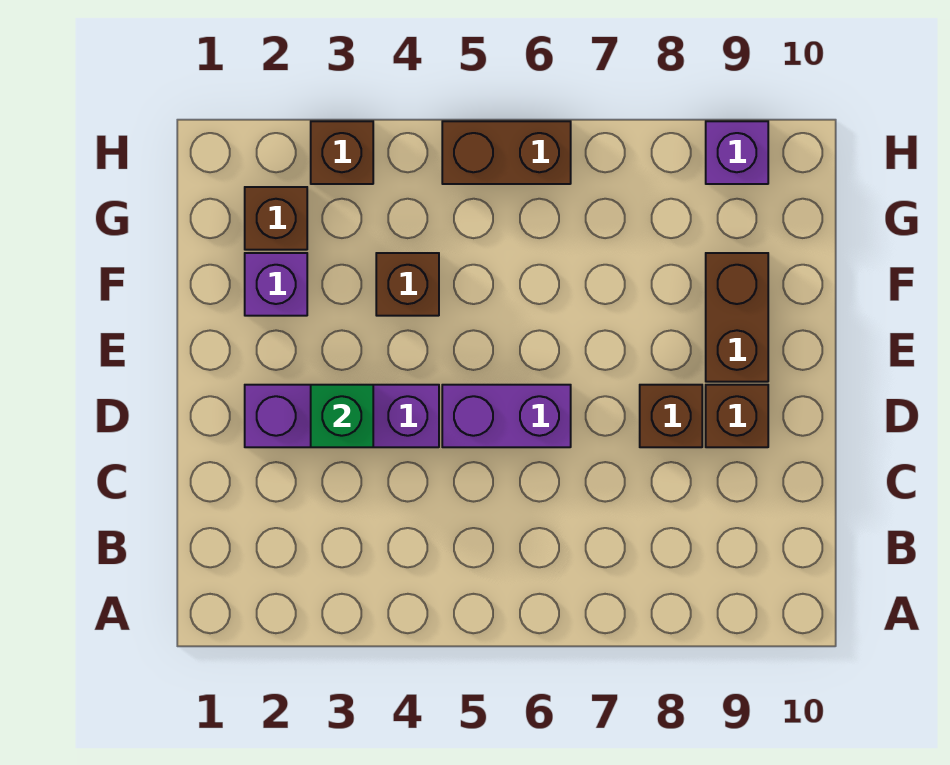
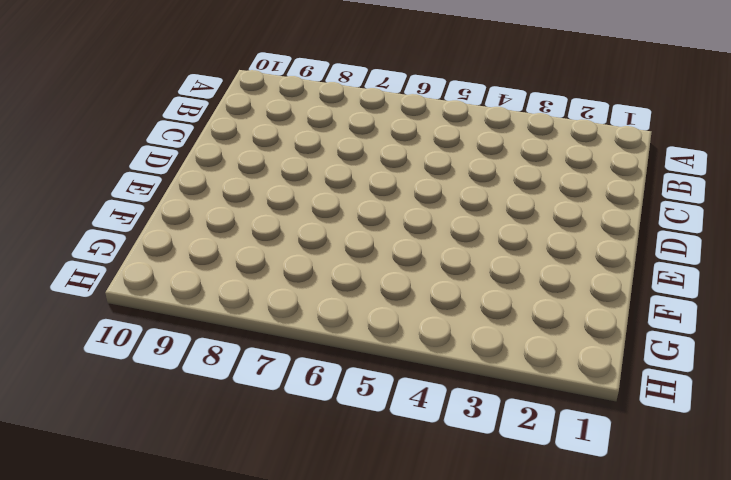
none -> purple 1x3 brick [245,385,439,447]
none -> purple 1x2 brick [442,385,571,447]
none -> brown 1x1 brick [640,385,702,447]

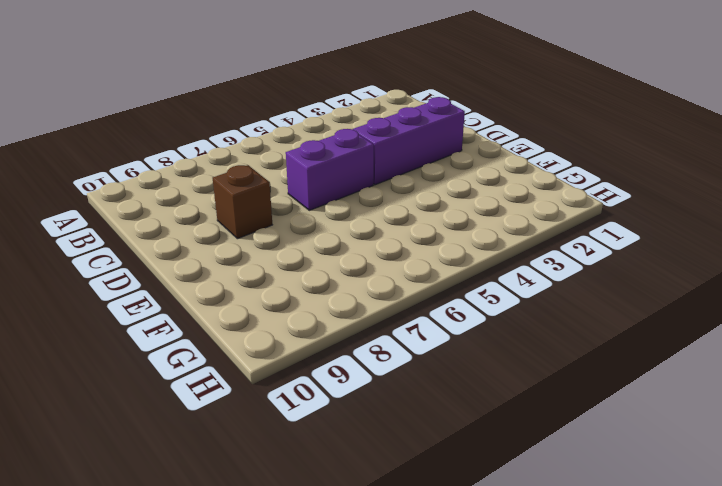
none -> brown 1x1 brick [706,385,768,447]
none -> brown 1x2 brick [706,253,768,382]
none -> purple 1x1 brick [245,253,307,316]

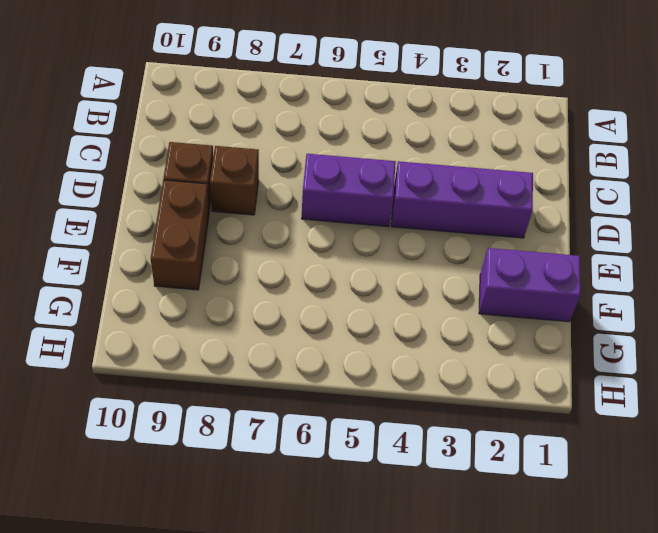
purple 1x2 brick [479,248,581,322] -> purple 1x1 brick [245,253,307,316]
none -> brown 1x1 brick [376,253,439,316]
none -> brown 1x1 brick [245,187,307,250]
none -> brown 1x1 brick [311,121,373,184]

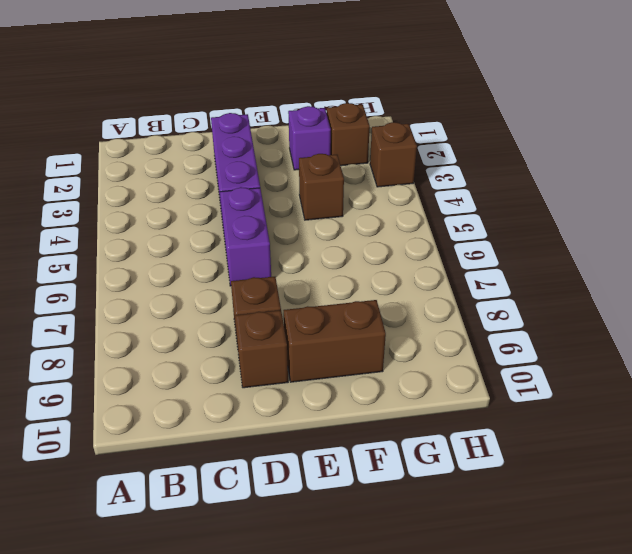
none -> brown 1x2 brick [442,121,571,184]
none -> purple 1x1 brick [706,121,768,184]
none -> green 1x1 brick [311,385,373,447]

